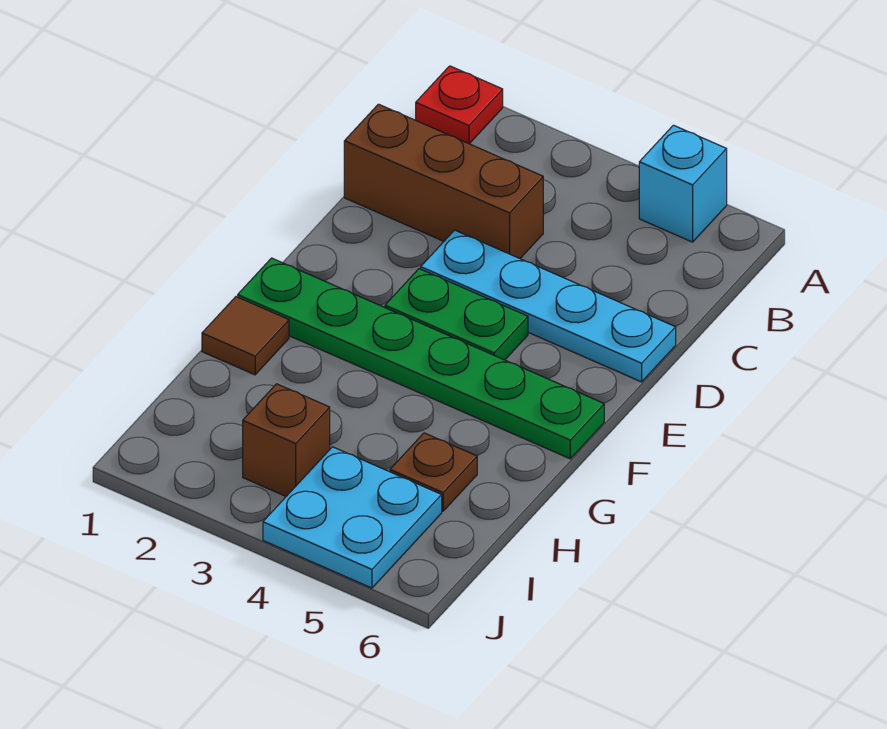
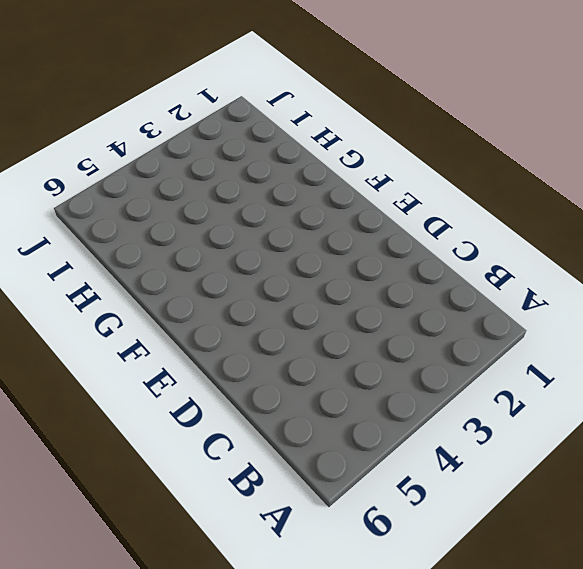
none -> red 1x1 plate [416,66,503,144]
none -> cyan 1x1 brick [639,125,727,242]

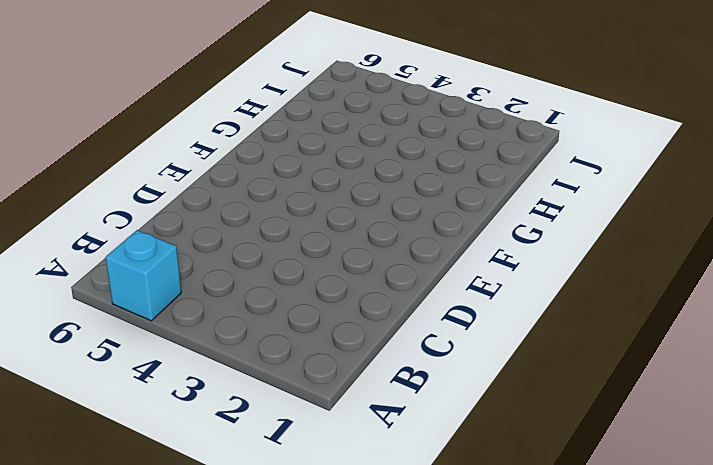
none -> red 1x1 plate [416,66,503,144]
none -> brown 1x3 brick [344,104,543,258]

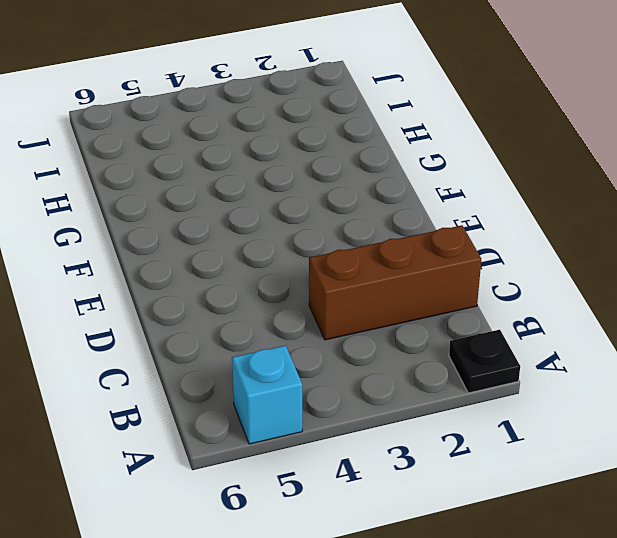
black 1x1 plate [449,330,520,393] -> red 1x1 plate [416,66,503,144]
none -> cyan 1x4 plate [421,230,676,382]
none -> green 1x2 plate [385,269,528,360]

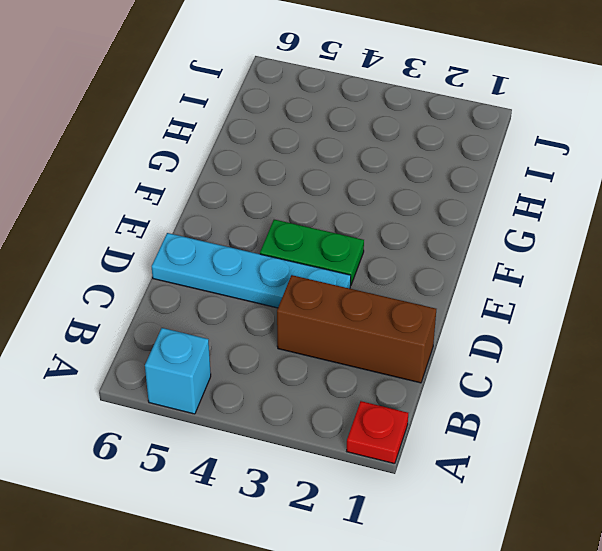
none -> green 1x6 plate [238,258,604,459]
none -> brown 1x1 tile [202,297,289,375]

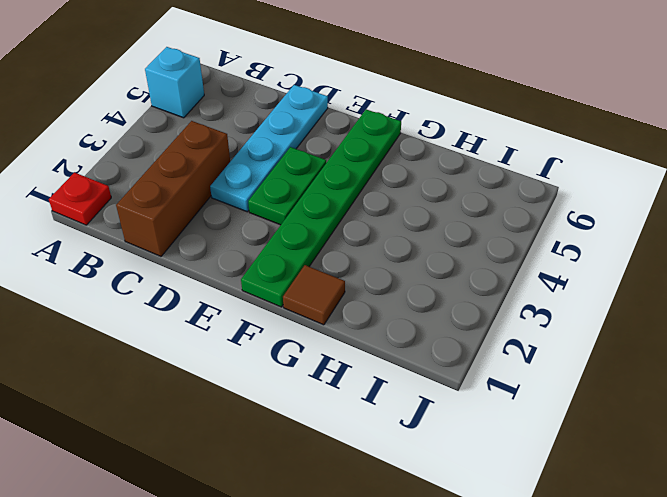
none -> brown 1x1 plate [390,433,477,511]
none -> brown 1x1 brick [243,384,330,496]

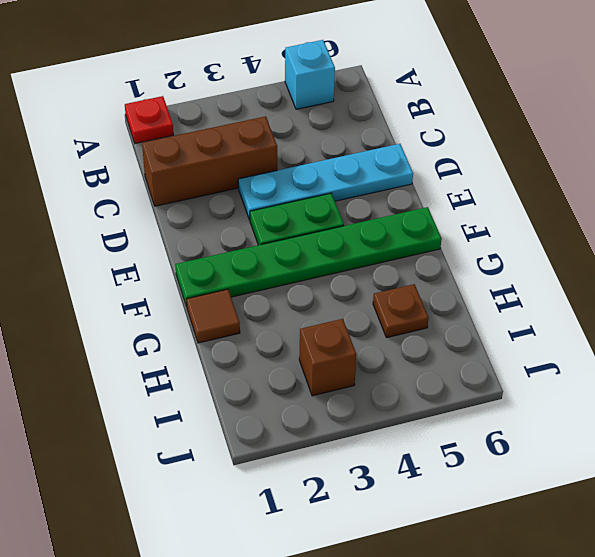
none -> cyan 2x2 plate [263,447,442,588]

